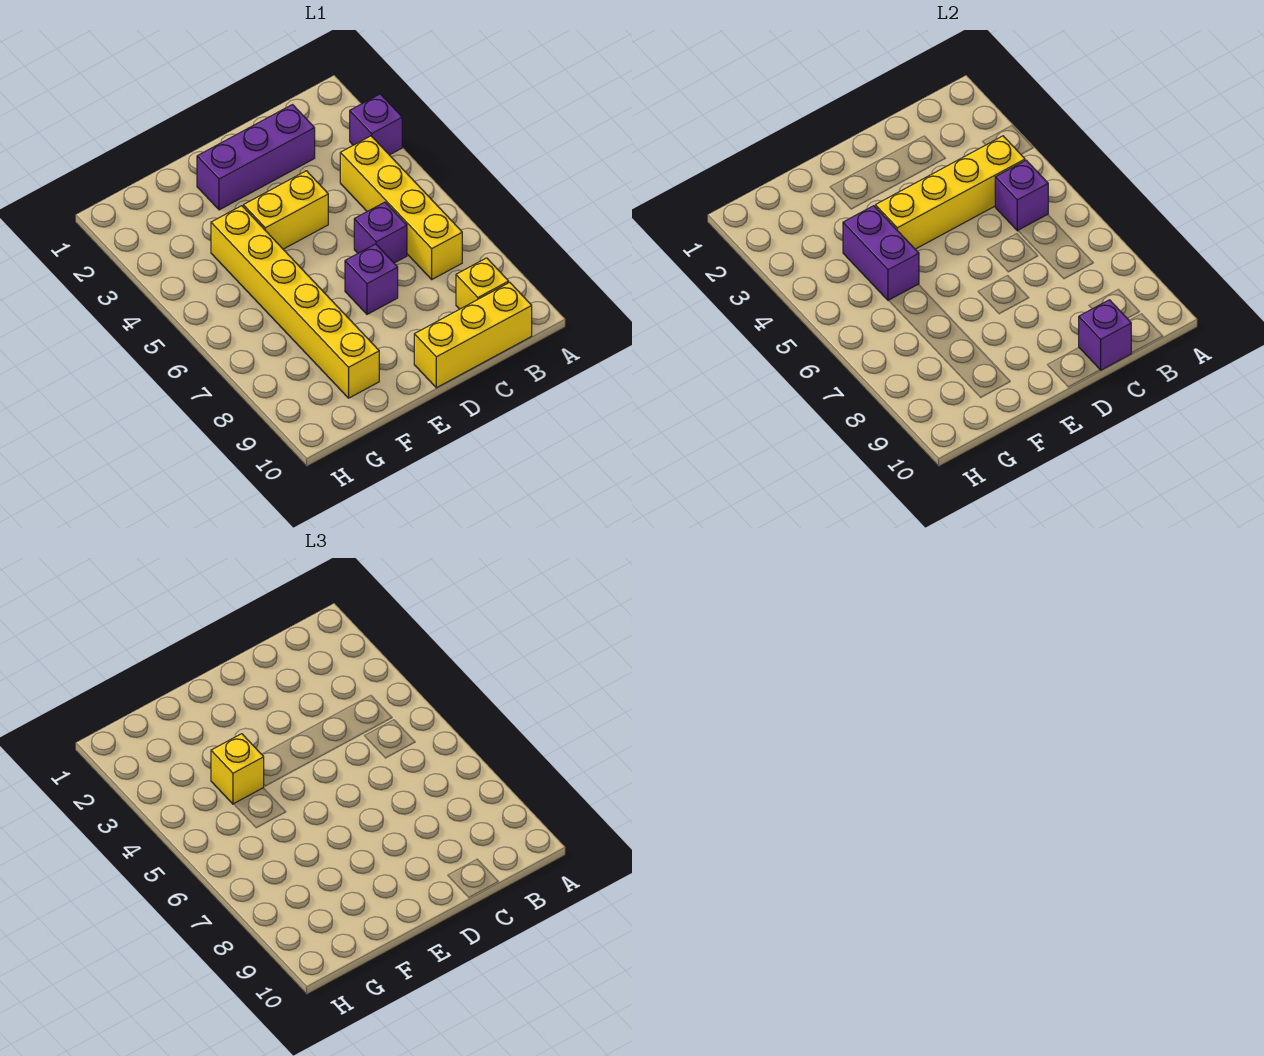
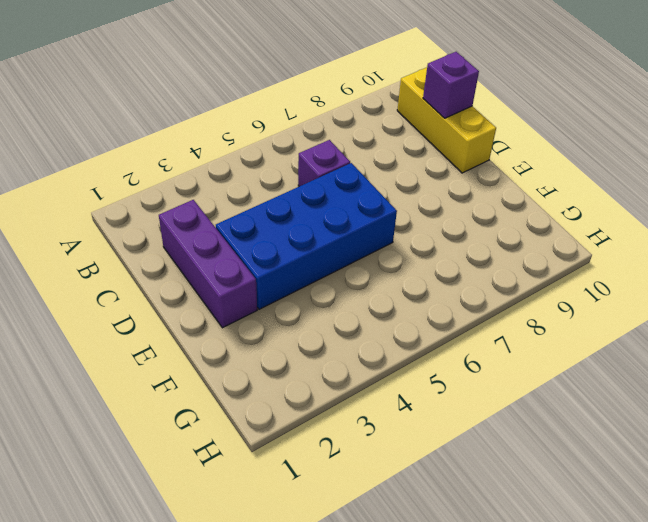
blue 2x4 brick [216,163,397,309] -> yellow 1x2 brick [243,171,328,249]
none -> purple 1x1 brick [350,94,402,155]
none -> yellow 1x4 brick [340,136,462,279]
none -> yellow 1x1 brick [456,258,509,309]

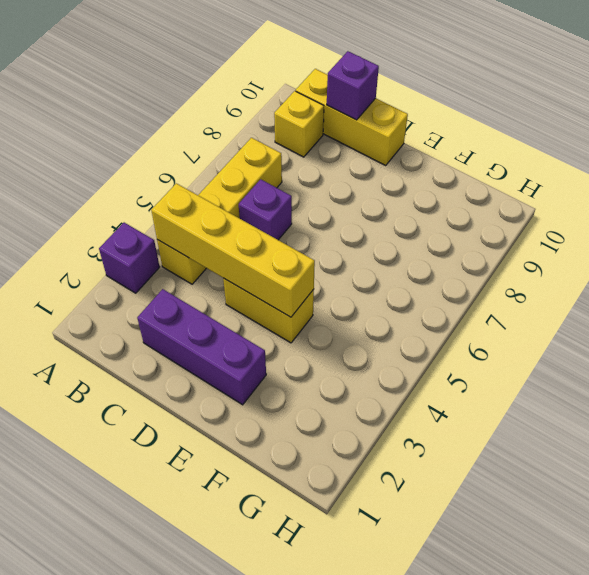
none -> purple 1x1 brick [345,244,398,314]
none -> yellow 1x6 brick [211,206,379,398]
none -> purple 1x1 brick [995,160,1048,231]

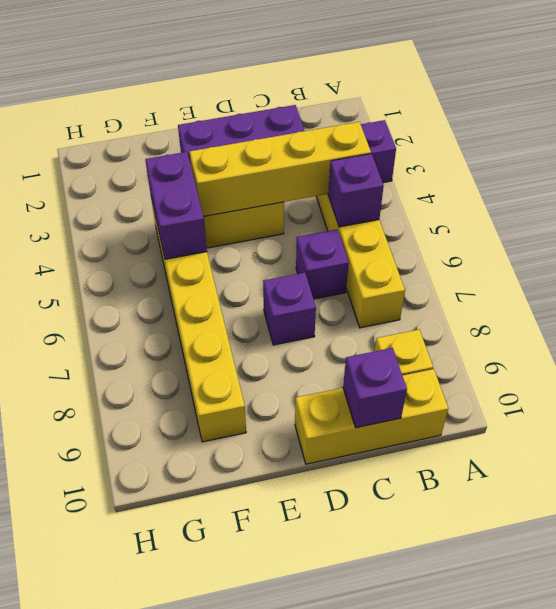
none -> yellow 1x1 brick [211,734,264,804]

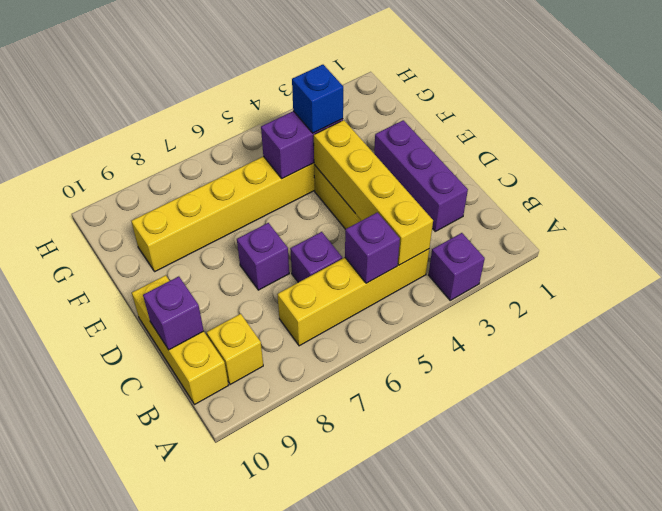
blue 1x1 brick [292,65,343,133] -> yellow 1x1 brick [211,734,264,804]

